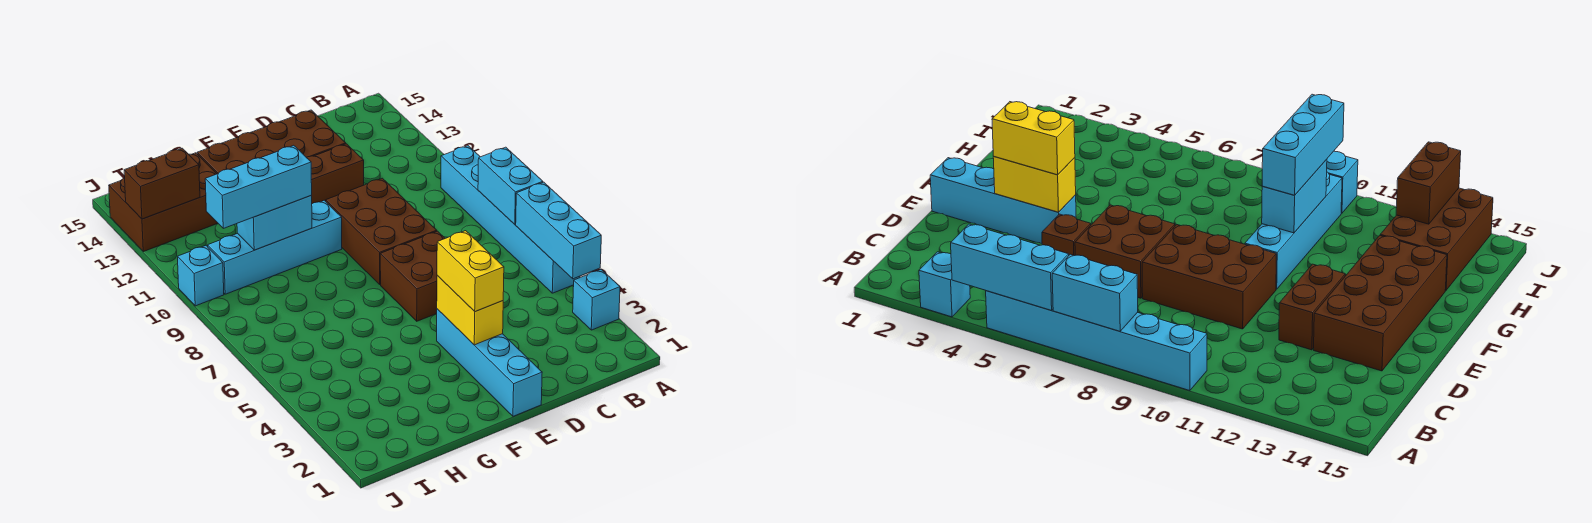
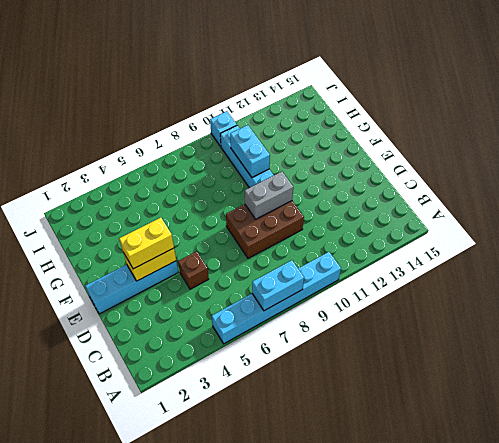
grey 1x2 brick [245,172,293,219] -> none
none -> cyan 1x1 brick [573,269,620,330]
none -> brown 2x2 brick [380,231,445,321]
none -> brown 1x2 brick [306,144,364,204]

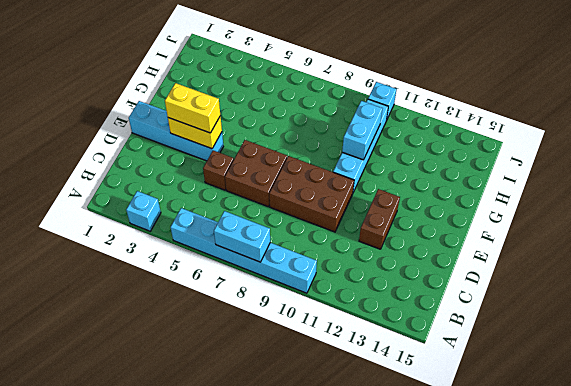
none -> brown 2x4 brick [197,110,346,174]
none -> brown 2x3 brick [109,153,218,252]
none -> cyan 1x3 brick [516,182,601,279]

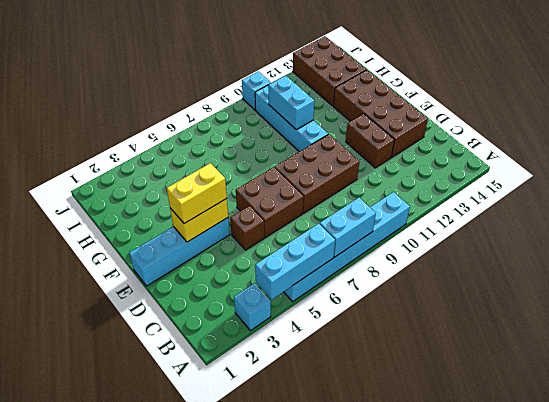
none -> brown 1x2 brick [124,148,200,219]
none -> cyan 1x3 brick [205,145,312,228]

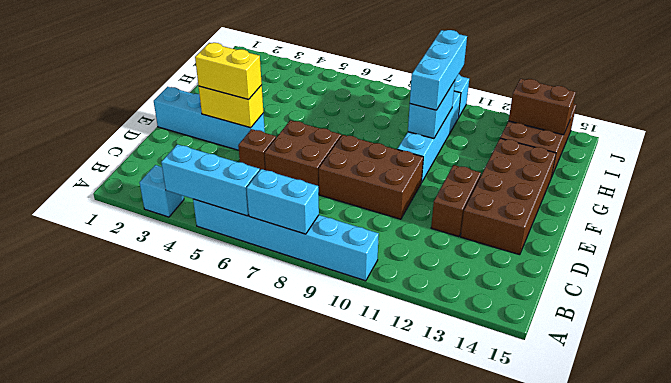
brown 1x2 brick [509,79,576,135] -> brown 1x2 brick turned to [124,148,200,219]

